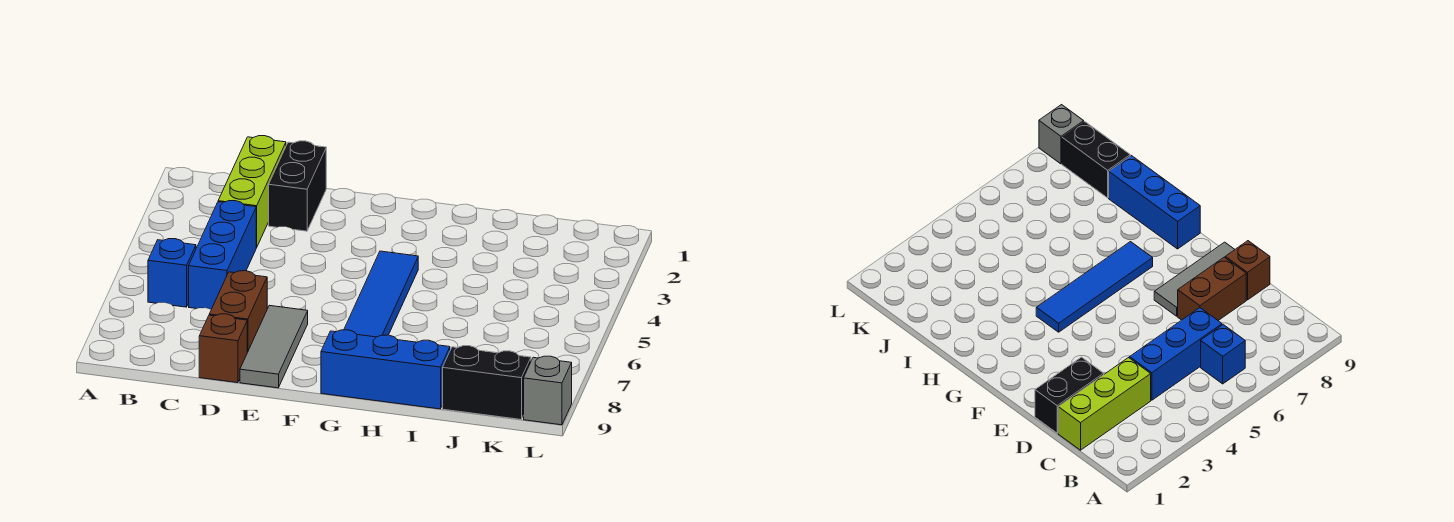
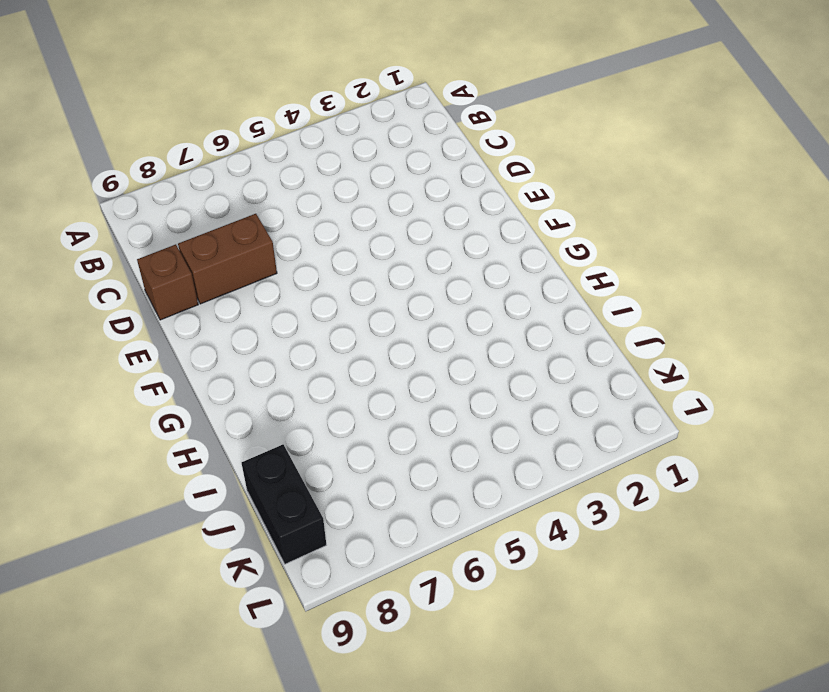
none -> blue 1x1 brick [148,239,196,307]
none -> lime 1x3 brick [218,136,286,247]

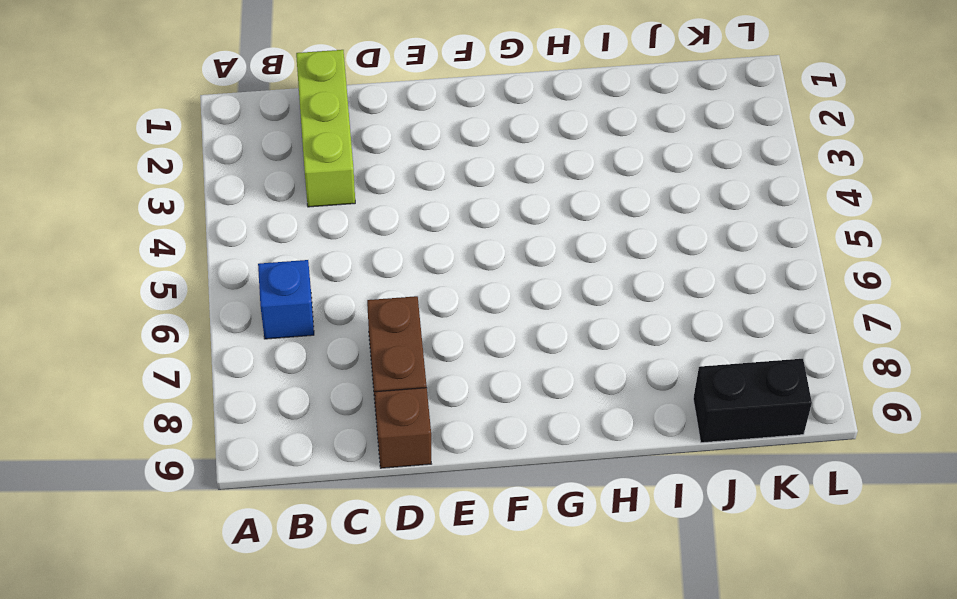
none -> blue 1x3 brick [189,201,257,309]
none -> black 1x2 brick [269,141,326,231]

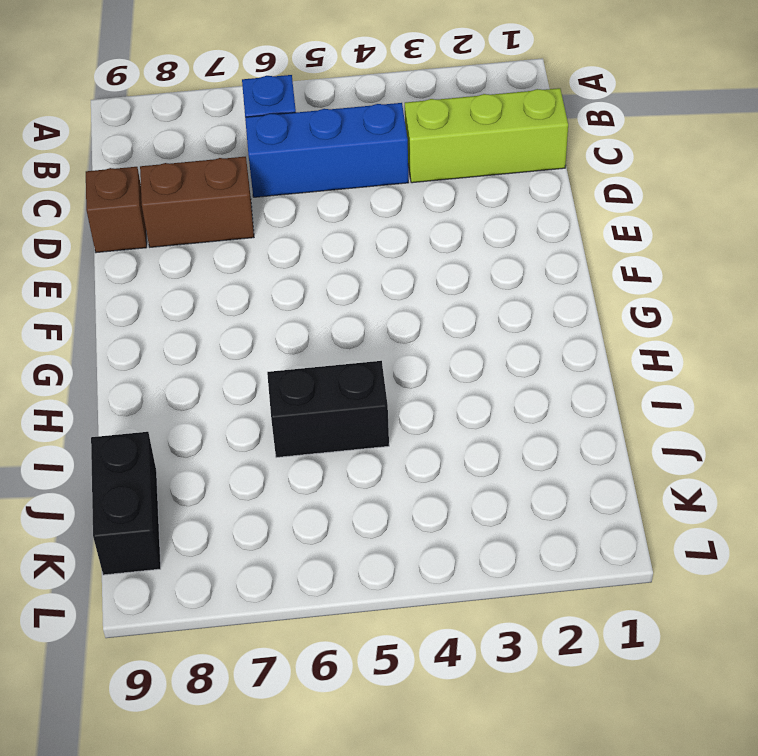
black 1x2 brick [267,361,389,458] -> black 1x2 brick moved to [269,141,326,231]
none -> grey 1x3 tile [240,305,308,388]
none -> blue 1x4 tile [344,251,418,337]

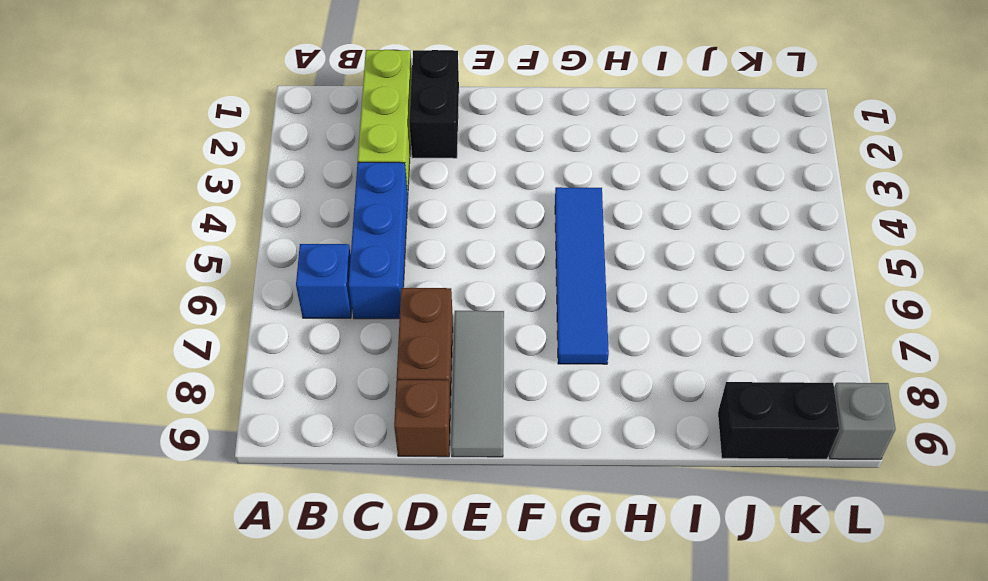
none -> blue 1x3 brick [321,330,450,409]

